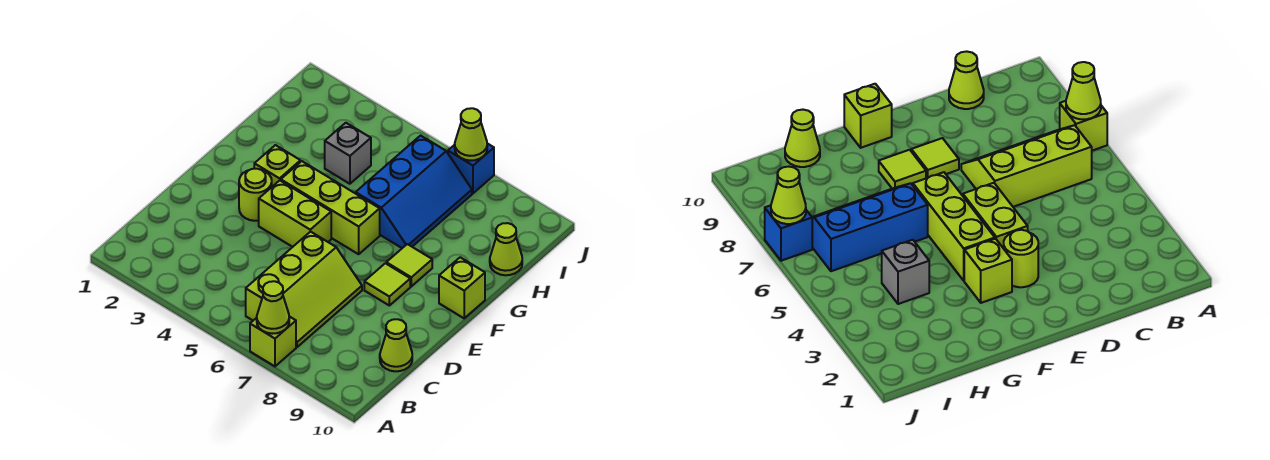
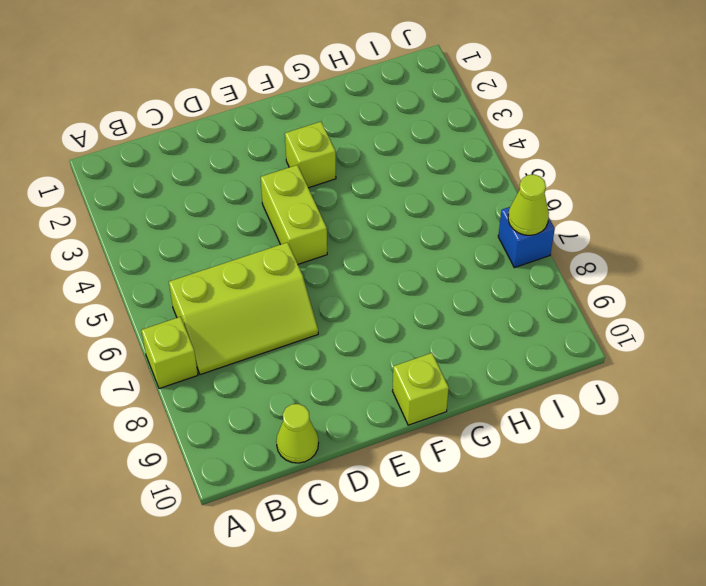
none -> lime 1x1 round brick [239,169,272,221]
none -> lime 1x1 tile [364,263,410,305]
none -> lime 1x3 brick [281,161,380,254]

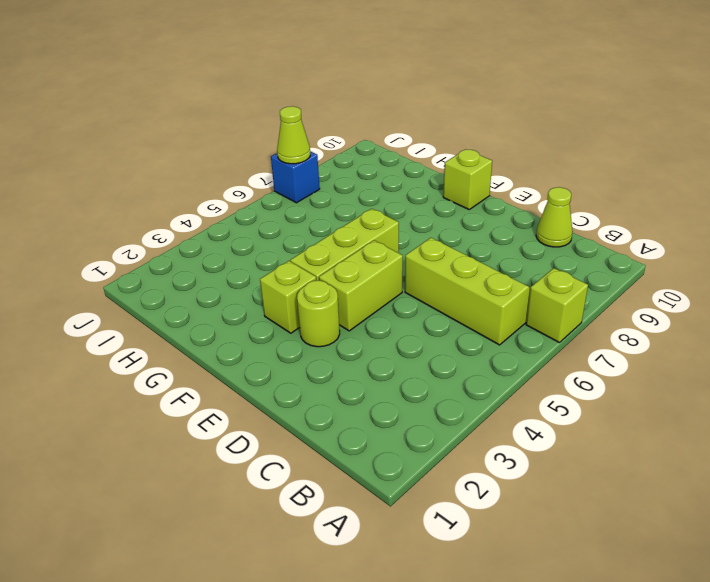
none -> lime 1x1 tile [364,263,410,305]
none -> lime 1x1 tile [386,244,432,286]
none -> blue 2x3 slope [356,136,472,248]

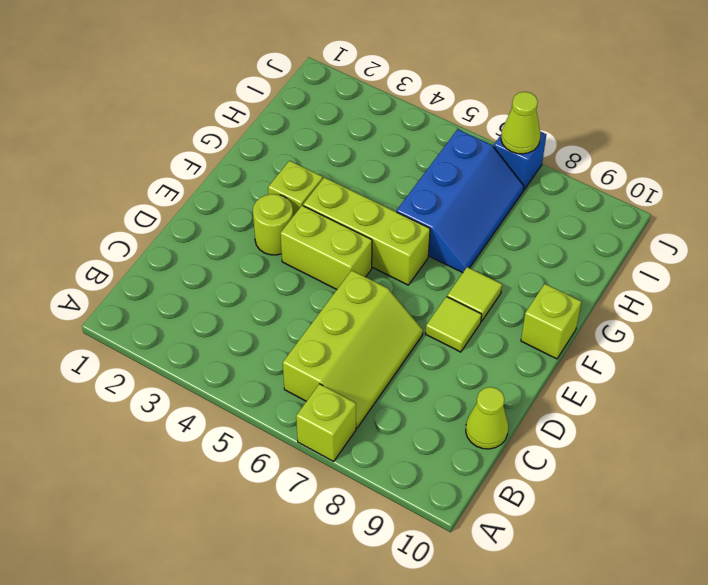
none -> grey 1x1 brick [325,123,371,184]
none -> lime 1x1 cone [490,223,522,275]
none -> lime 1x1 cone [257,281,289,334]

